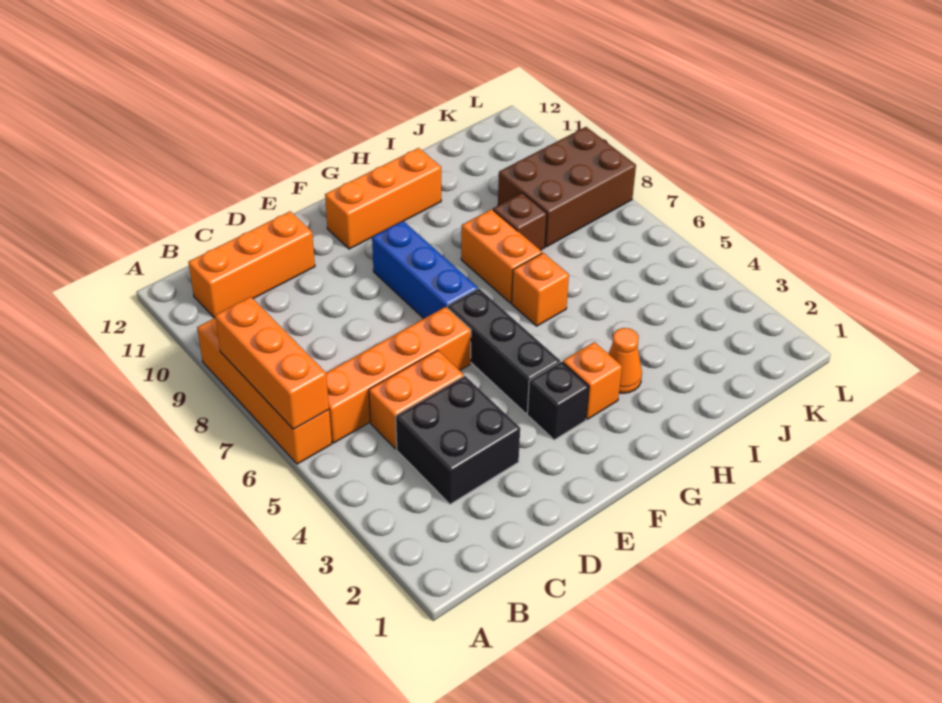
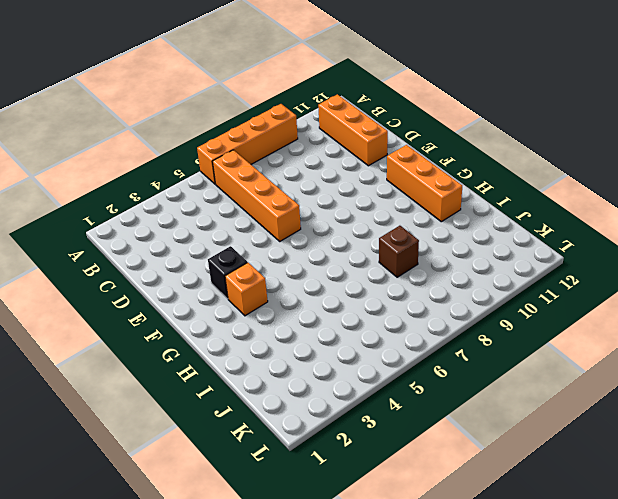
none -> black 2x2 brick [396,376,520,504]
none -> orange 1x2 brick [369,350,464,449]
none -> black 1x3 brick [447,289,560,414]

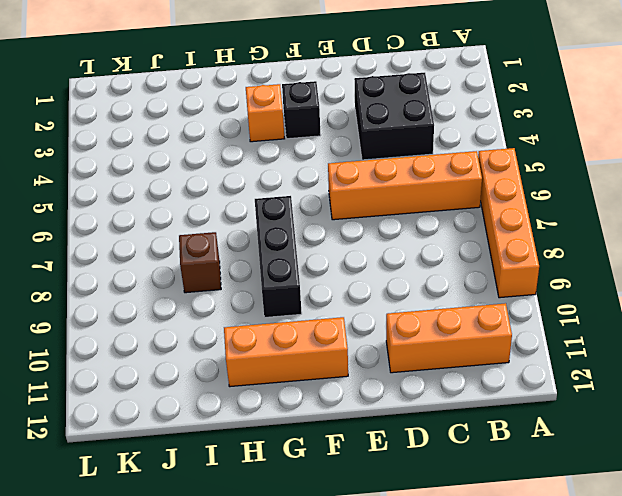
black 1x3 brick [255,196,302,317] -> black 1x3 brick moved to [447,289,560,414]
none -> orange 1x2 brick [369,350,464,449]
none -> blue 1x3 brick [372,221,478,318]
none -> orange 1x1 cone [608,328,642,393]

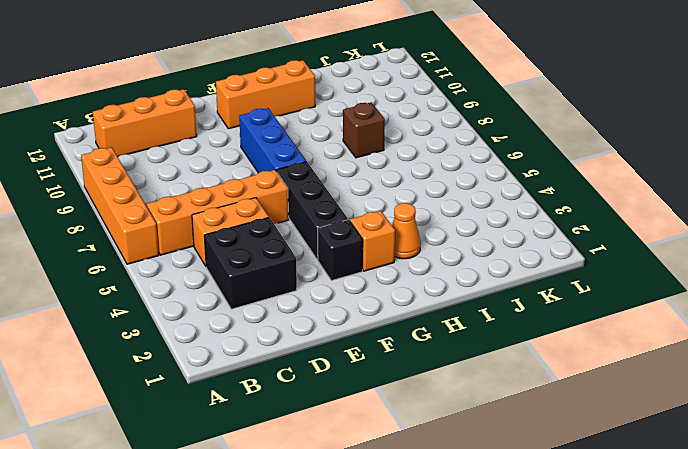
none -> orange 1x1 brick [512,253,569,326]
none -> orange 1x2 brick [461,209,542,303]
none -> brown 2x3 brick [498,127,636,247]

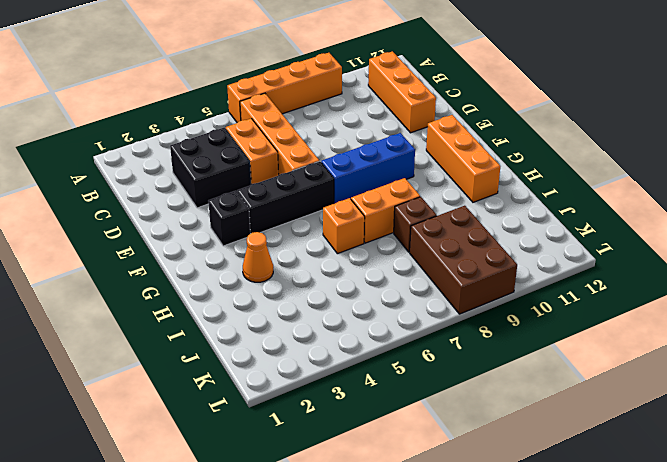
none -> orange 1x1 brick [563,342,622,419]
none -> orange 1x3 brick [215,297,329,429]

